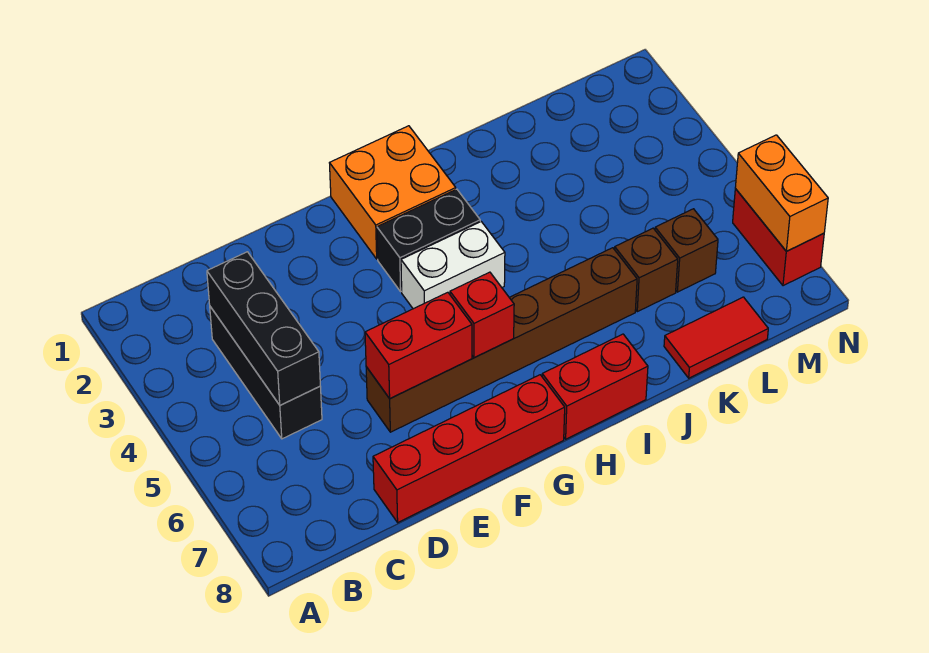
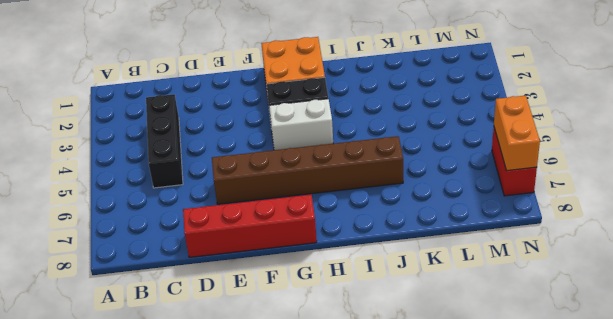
none -> red 1x2 brick [542,334,648,439]
none -> brown 1x1 brick [615,228,678,312]
none -> red 1x2 tile [664,297,768,378]

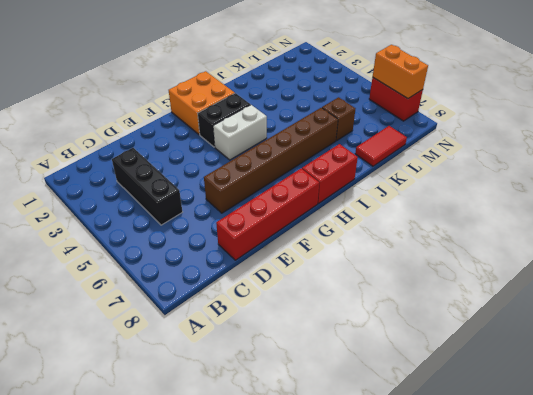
none -> brown 1x1 brick [655,209,718,292]
none -> black 1x3 brick [207,252,320,405]
none -> red 1x2 brick [365,292,472,398]

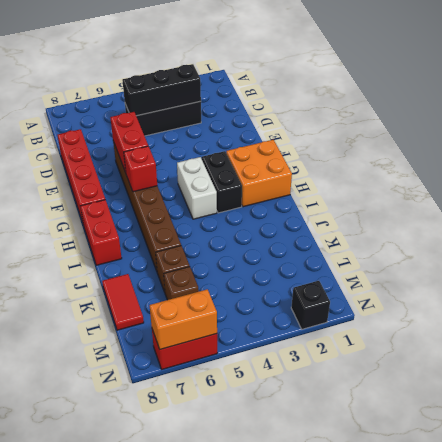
black 1x1 brick [291,281,330,329] -> none

